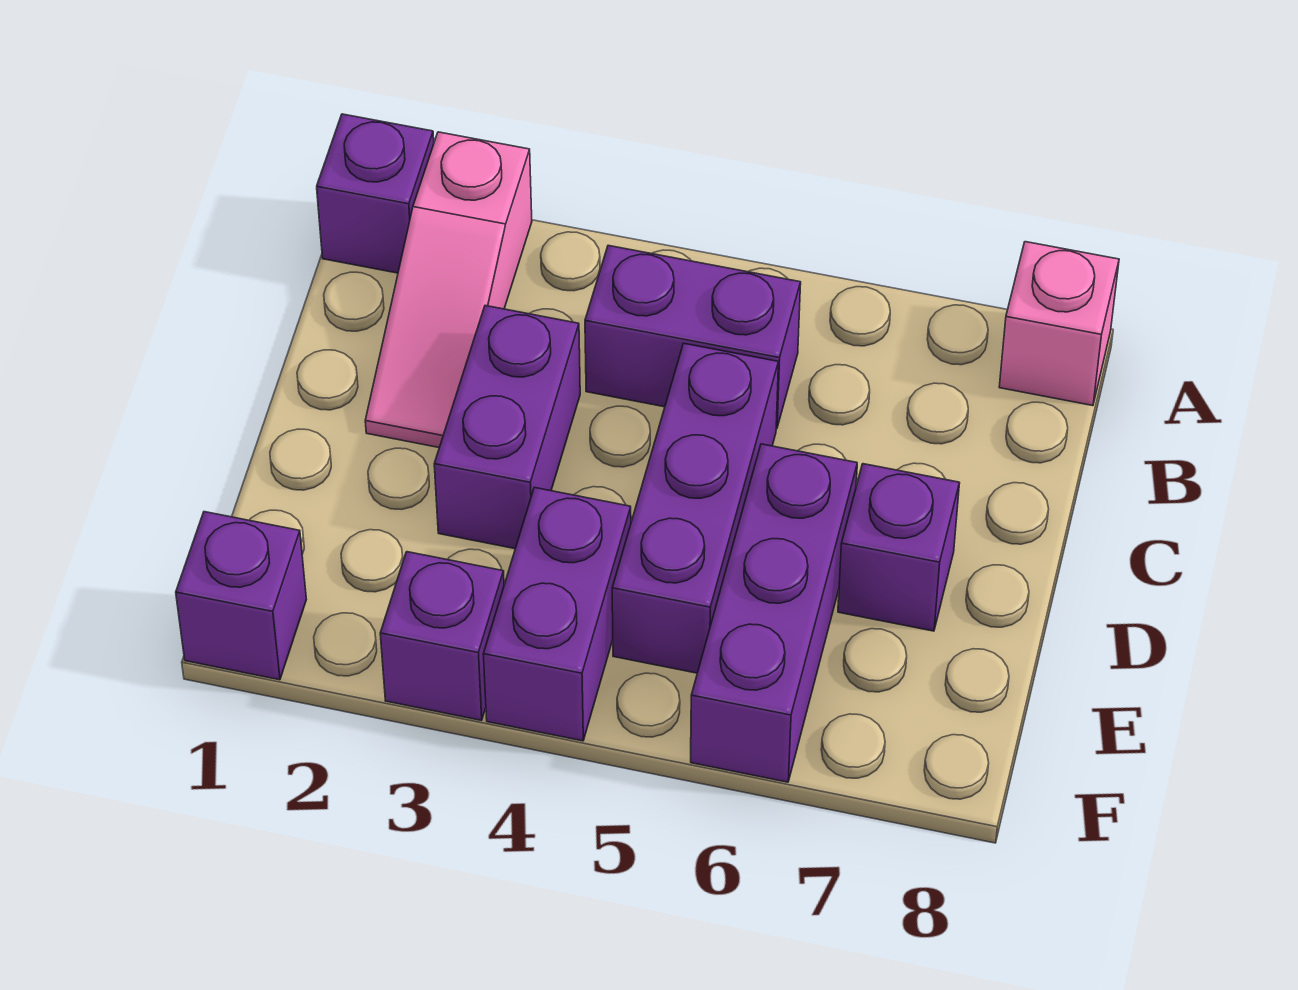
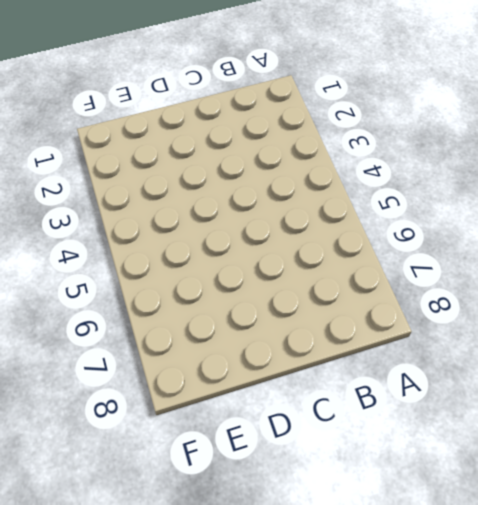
none -> purple 1x1 brick [317,114,434,273]
none -> pink 1x3 slope [365,132,532,447]

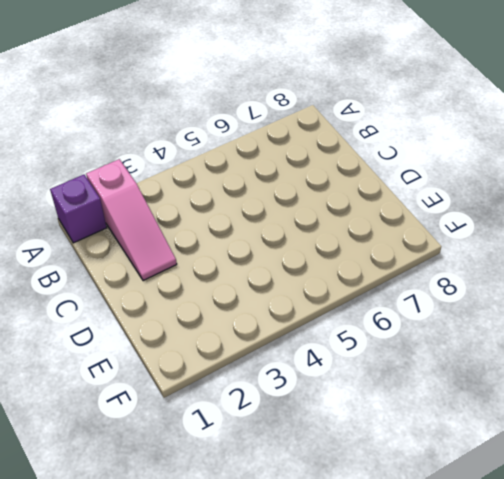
none -> pink 1x1 brick [999,242,1119,406]
none -> purple 1x2 brick [585,245,801,428]

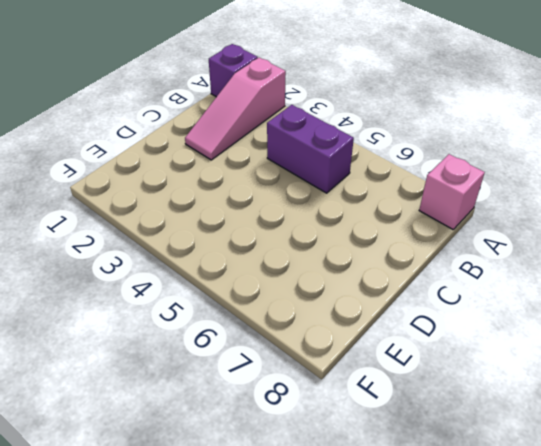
none -> purple 1x2 brick [434,306,580,549]
none -> purple 1x3 brick [612,343,778,673]

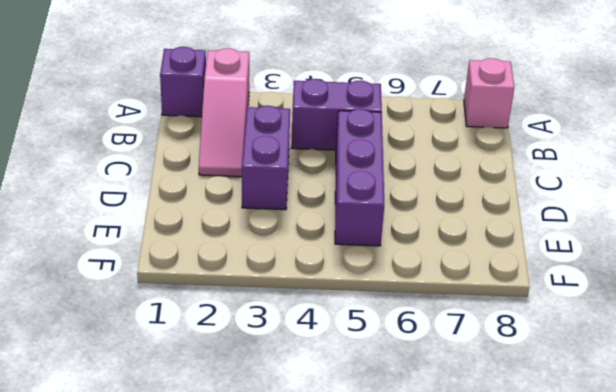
none -> purple 1x3 brick [691,444,857,782]
none -> purple 1x1 brick [838,464,959,631]

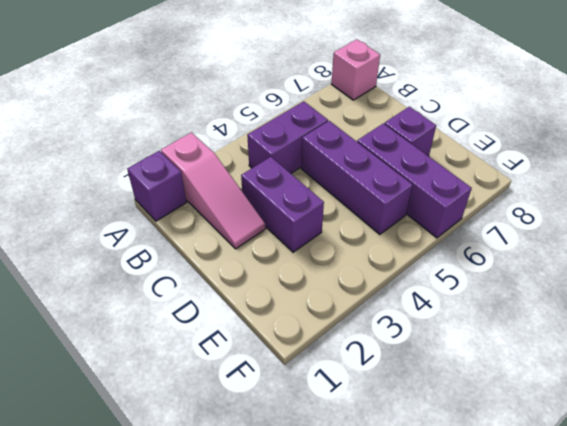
none -> purple 1x2 brick [483,487,631,741]
none -> purple 1x1 brick [176,512,306,680]

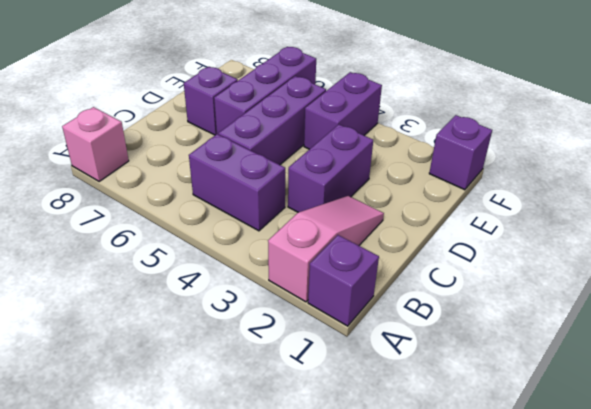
none -> purple 1x1 brick [380,552,504,720]

